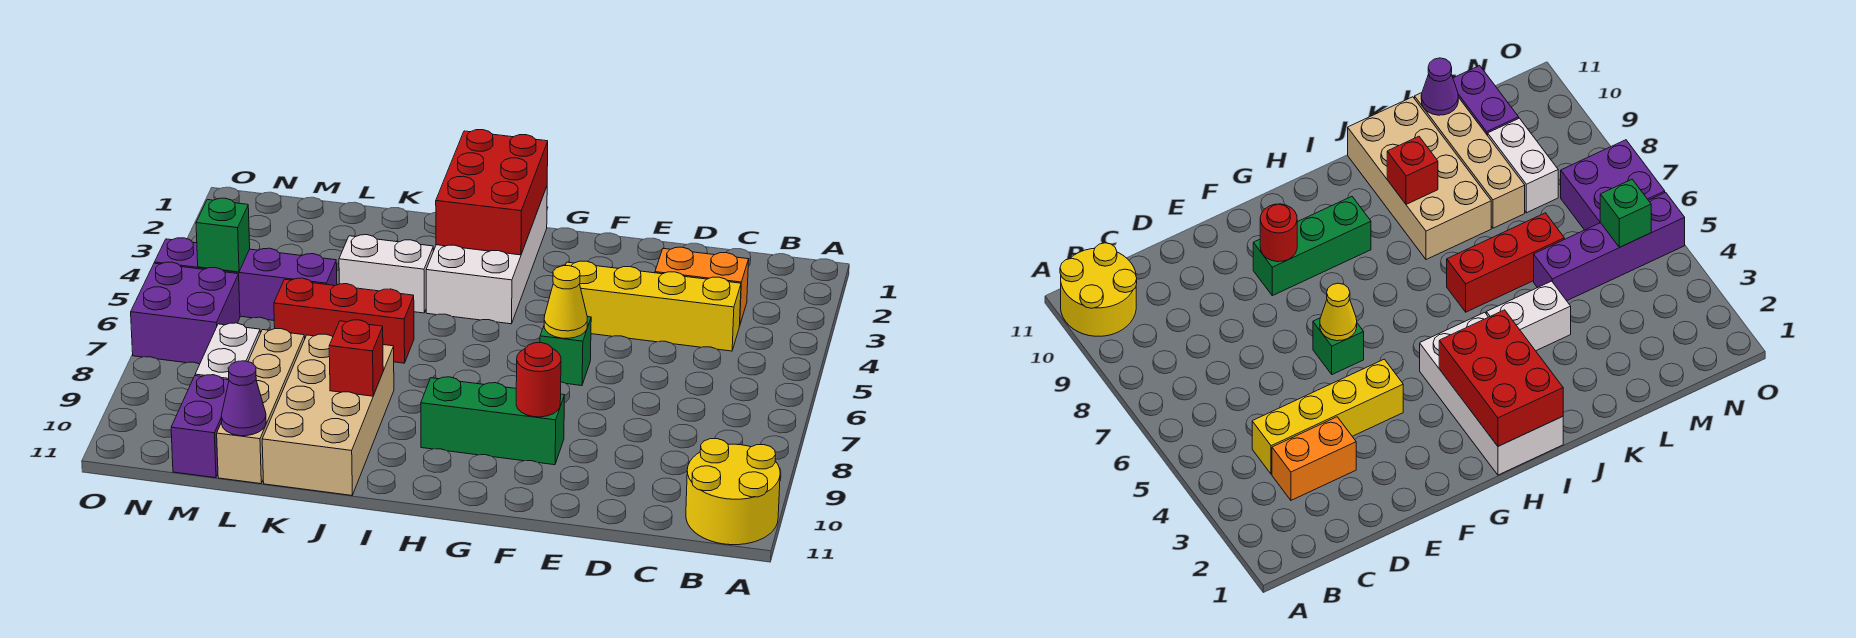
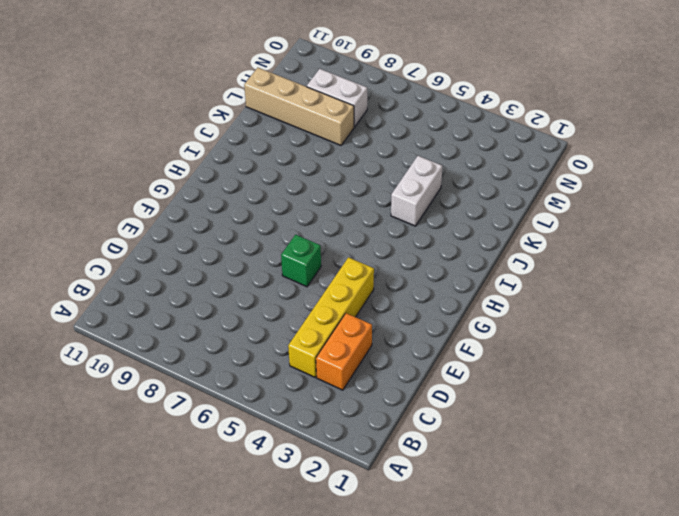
none -> yellow 2x2 round brick [686,438,780,545]
none -> green 1x3 brick [421,377,565,465]
none -> white 2x4 brick [426,187,547,324]

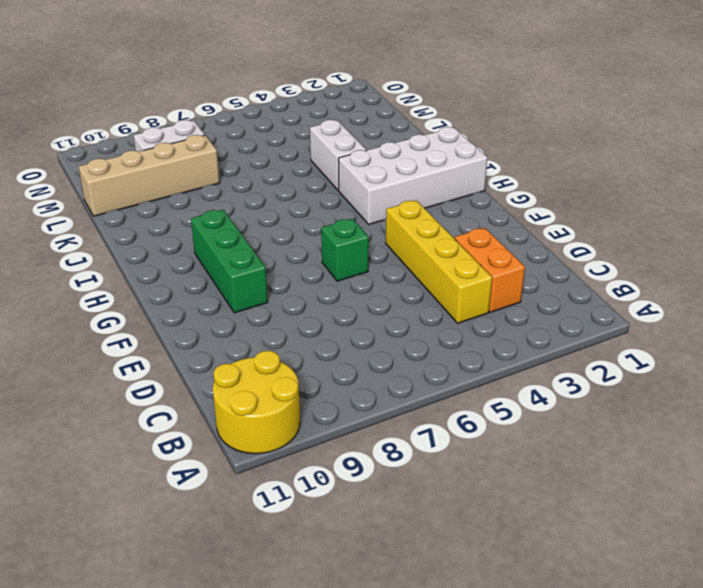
none -> red 1x3 brick [274,278,414,363]
none -> tan 2x4 brick [262,334,394,495]
none -> purple 1x4 brick [154,238,337,320]

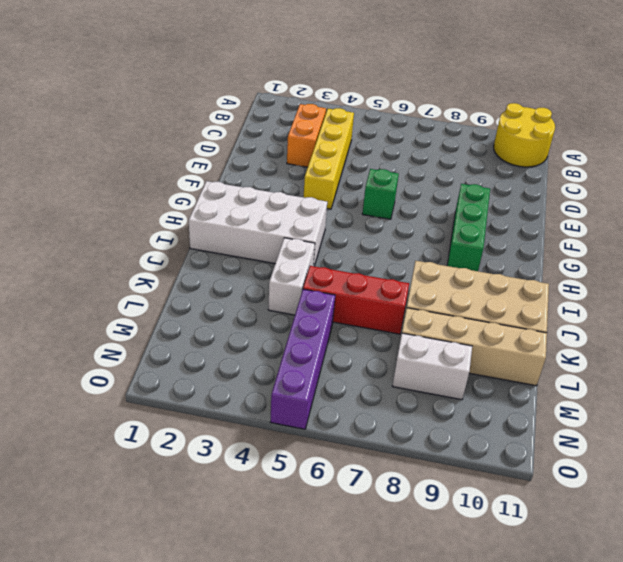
red 1x3 brick [303,266,409,334] -> red 1x3 brick turned to [274,278,414,363]
none -> purple 1x2 brick [171,375,229,478]
none -> purple 2x2 brick [131,262,240,364]
none -> yellow 1x1 cone [544,266,587,338]

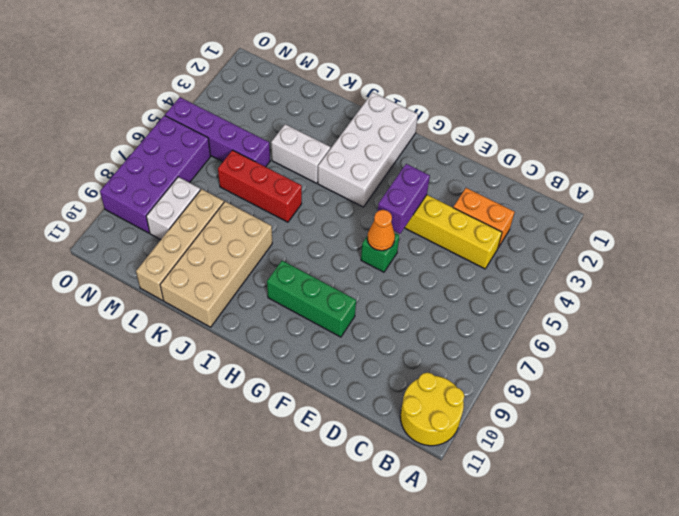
purple 1x2 brick [378,164,430,234] -> purple 1x2 brick moved to [171,375,229,478]
orange 1x1 cone [367,210,395,251] -> yellow 1x1 cone [544,266,587,338]
purple 2x4 brick [100,115,211,233] -> purple 2x2 brick [131,262,240,364]
none -> red 1x1 round brick [516,343,561,417]
none -> red 2x3 brick [436,130,548,255]
none -> red 1x1 brick [329,320,383,396]

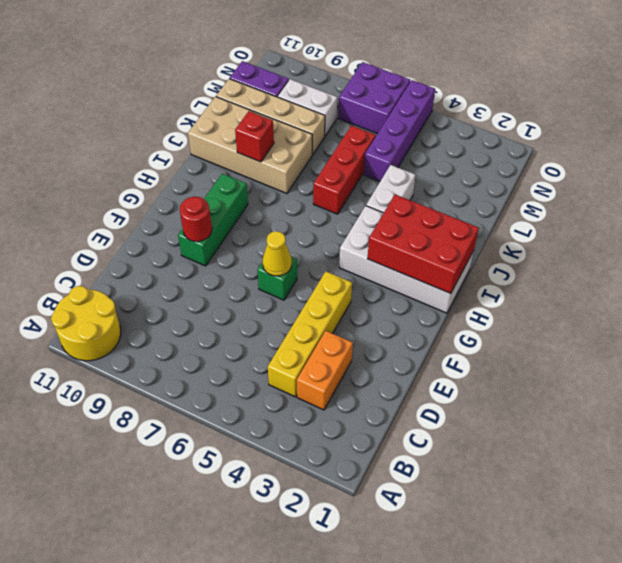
none -> purple 1x1 cone [221,361,266,436]
none -> green 1x1 brick [196,198,250,272]

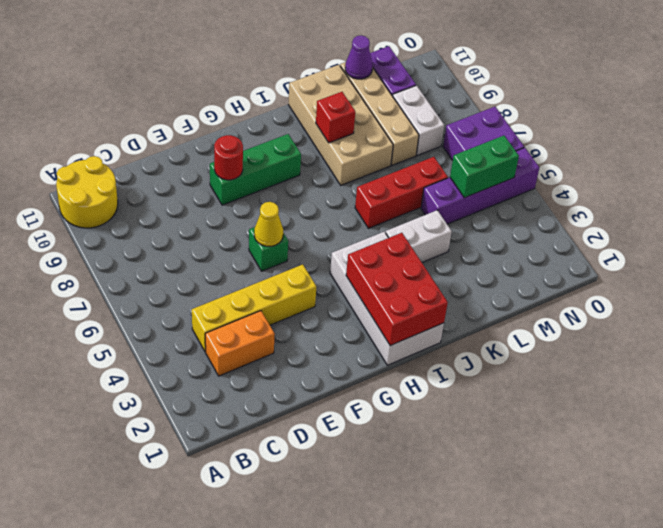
green 1x2 brick [450,136,519,198] -> green 1x1 brick [196,198,250,272]

